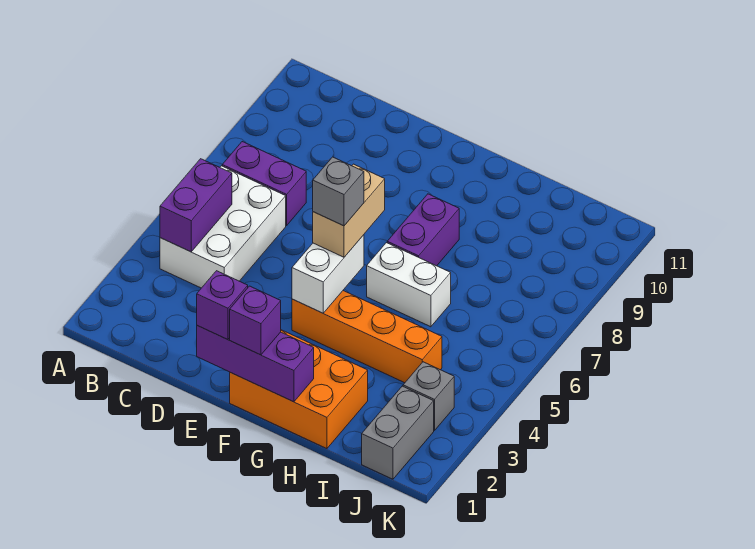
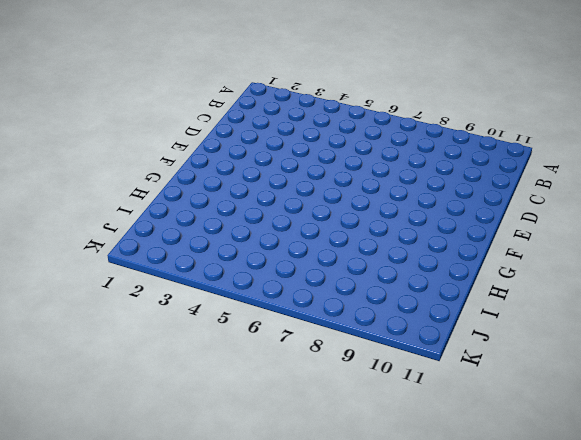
none -> white 2x3 brick [160,166,286,288]
none -> purple 1x2 brick [222,142,306,225]
none -> orange 2x3 brick [230,330,368,449]

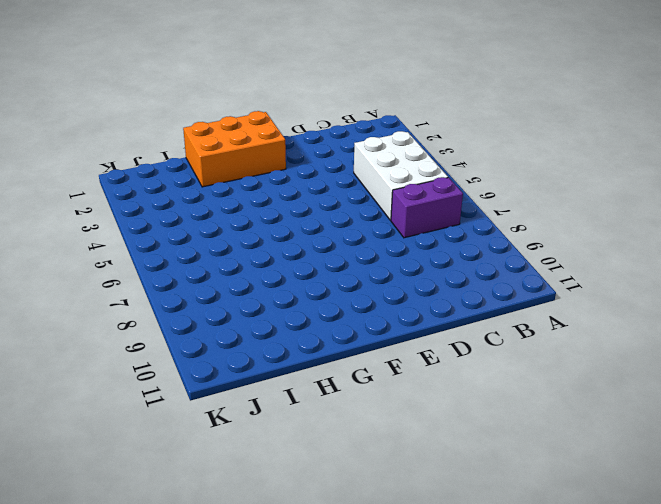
none -> orange 1x4 brick [292,291,442,383]
none -> white 1x2 brick [367,243,451,327]
none -> purple 1x2 brick [387,194,459,266]

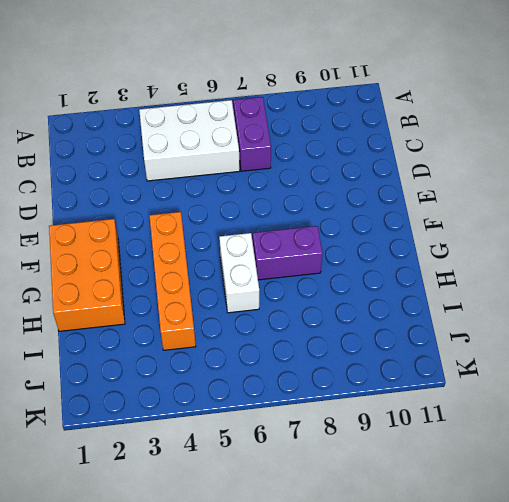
none -> grey 1x2 brick [362,386,434,479]
none -> grey 1x1 brick [403,362,454,431]
none -> purple 1x2 brick [160,159,232,252]

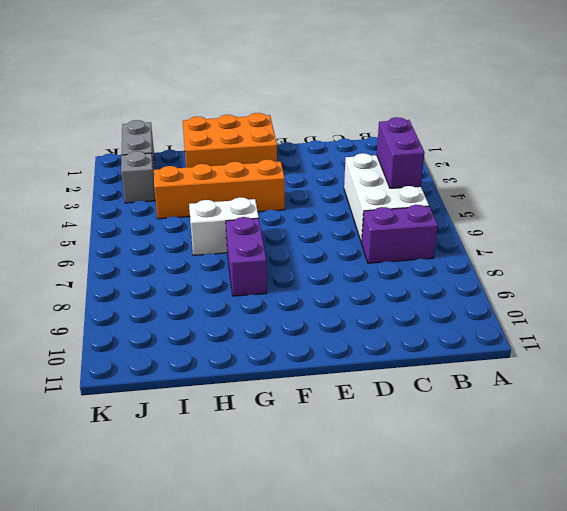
none -> purple 1x3 brick [197,326,314,402]
none -> white 1x2 brick [292,235,364,313]
none -> purple 1x1 brick [197,271,248,340]

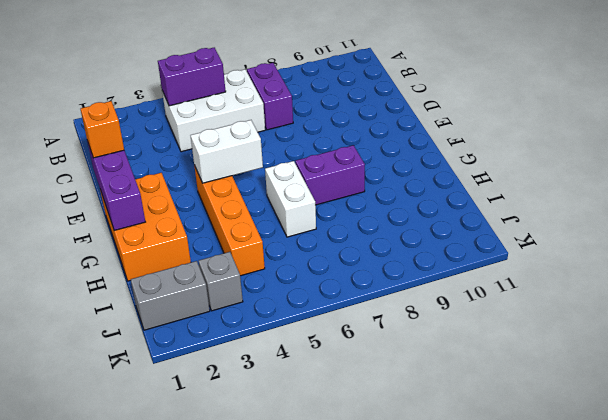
orange 1x1 brick [81,101,124,158] -> purple 1x1 brick [197,271,248,340]
none -> purple 1x1 brick [230,286,281,355]
none -> tan 1x2 brick [313,164,385,257]
none -> grey 1x1 brick [313,157,364,226]

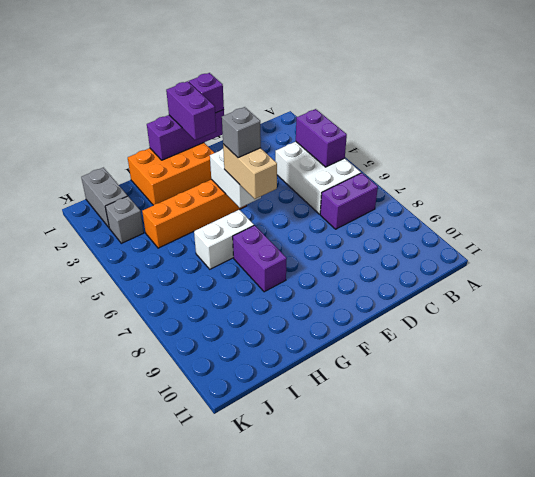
purple 1x2 brick [166,81,216,140] -> purple 1x1 brick [230,286,281,355]

